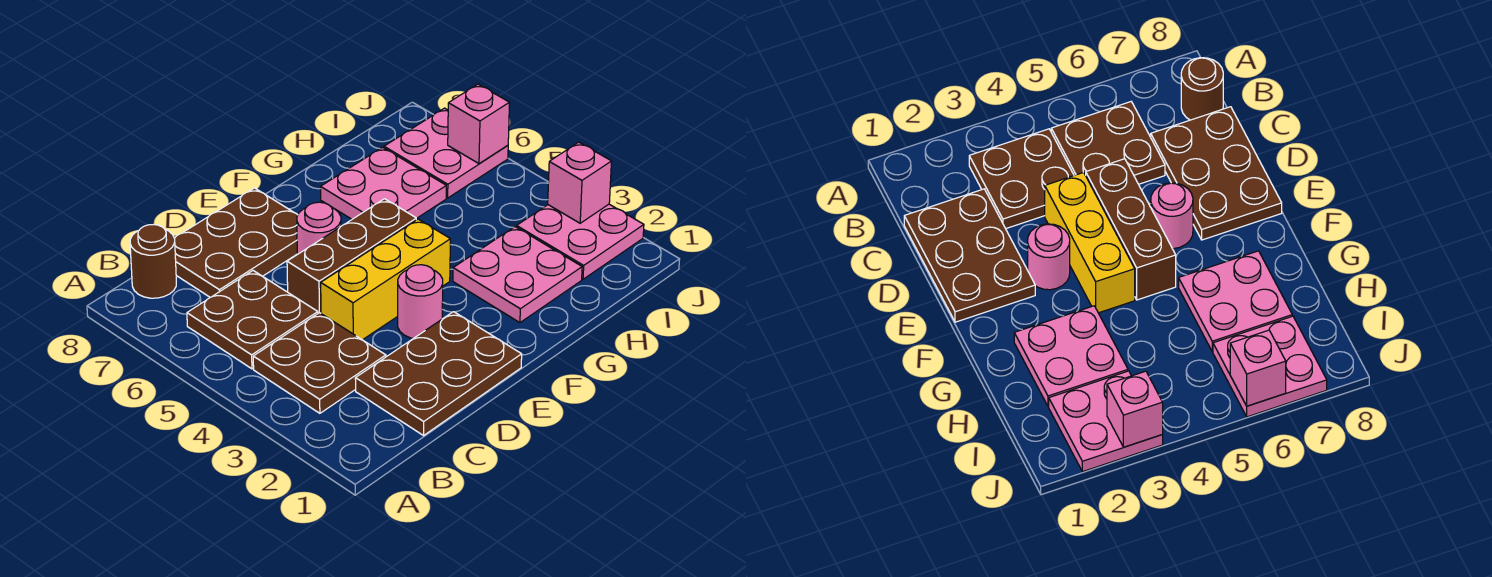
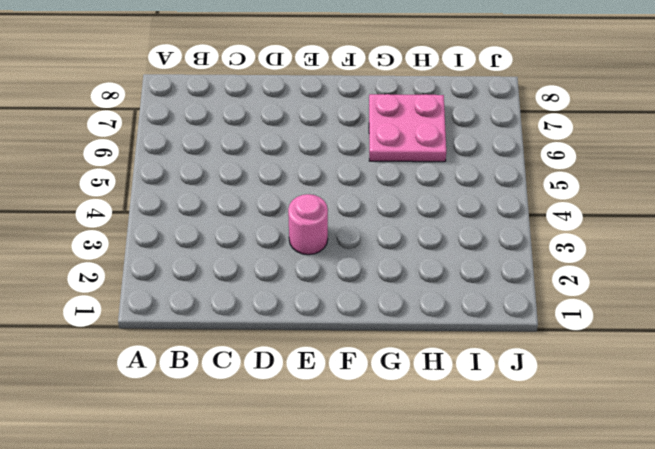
none -> brown 2x2 plate [253,313,386,413]
none -> brown 2x2 plate [187,271,318,369]
none -> brown 1x1 round brick [130,225,176,298]

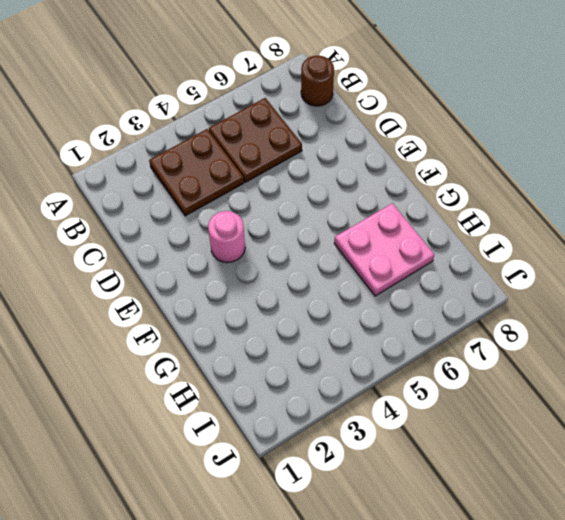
none -> brown 2x3 plate [355,312,522,435]
none -> brown 2x3 plate [175,188,298,297]
none -> yellow 1x3 brick [321,219,450,340]

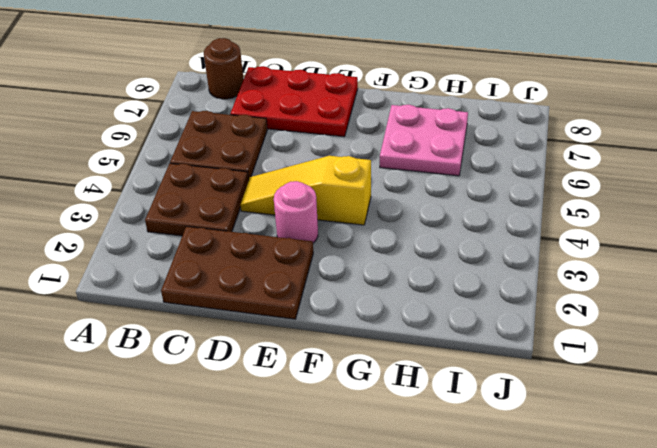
red 2x3 plate [230,66,358,137] -> brown 2x3 plate [175,188,298,297]
yellow 1x3 slope [240,156,371,225] -> yellow 1x3 brick [321,219,450,340]
none -> brown 1x3 brick [287,199,416,313]
none -> pink 1x1 round brick [297,202,341,254]
none -> pink 2x2 plate [453,227,582,323]

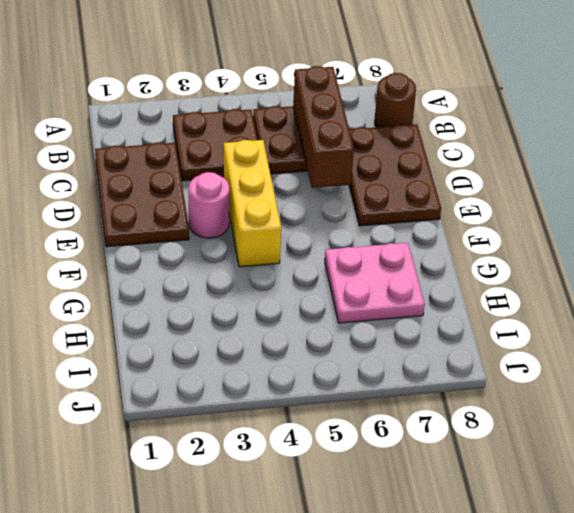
brown 1x3 brick [293,66,354,188] -> brown 1x3 brick moved to [287,199,416,313]
none -> pink 1x1 round brick [297,202,341,254]
none -> pink 2x2 plate [453,227,582,323]
none -> pink 2x2 plate [517,204,644,279]

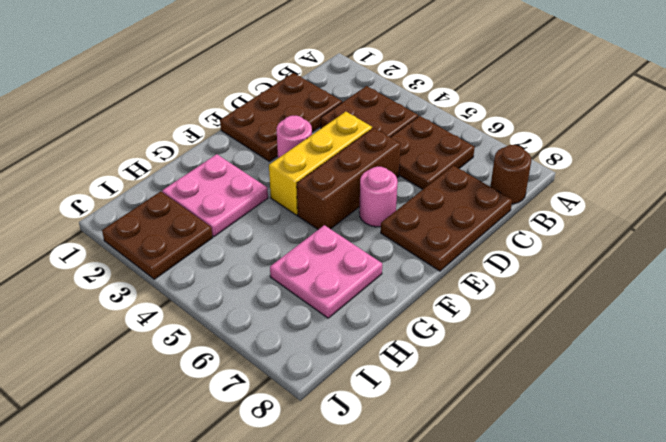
brown 2x2 plate [102,191,213,279] -> pink 2x2 plate [517,204,644,279]
none -> pink 2x2 plate [384,108,508,198]
none -> pink 1x1 brick [548,142,612,223]
none -> pink 1x1 brick [448,84,509,164]

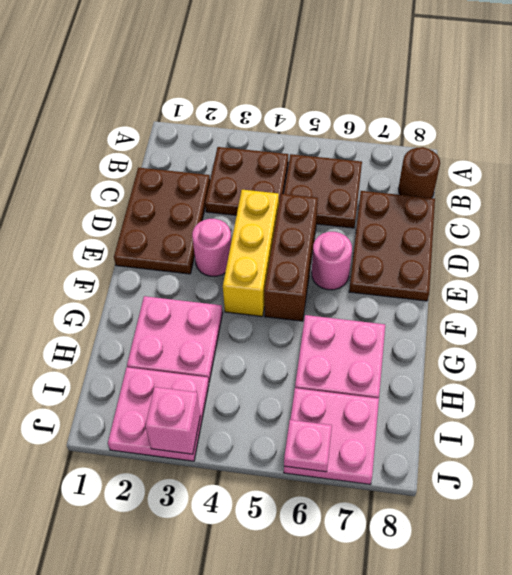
pink 1x1 plate [284,420,332,472] -> pink 1x1 brick [448,84,509,164]

